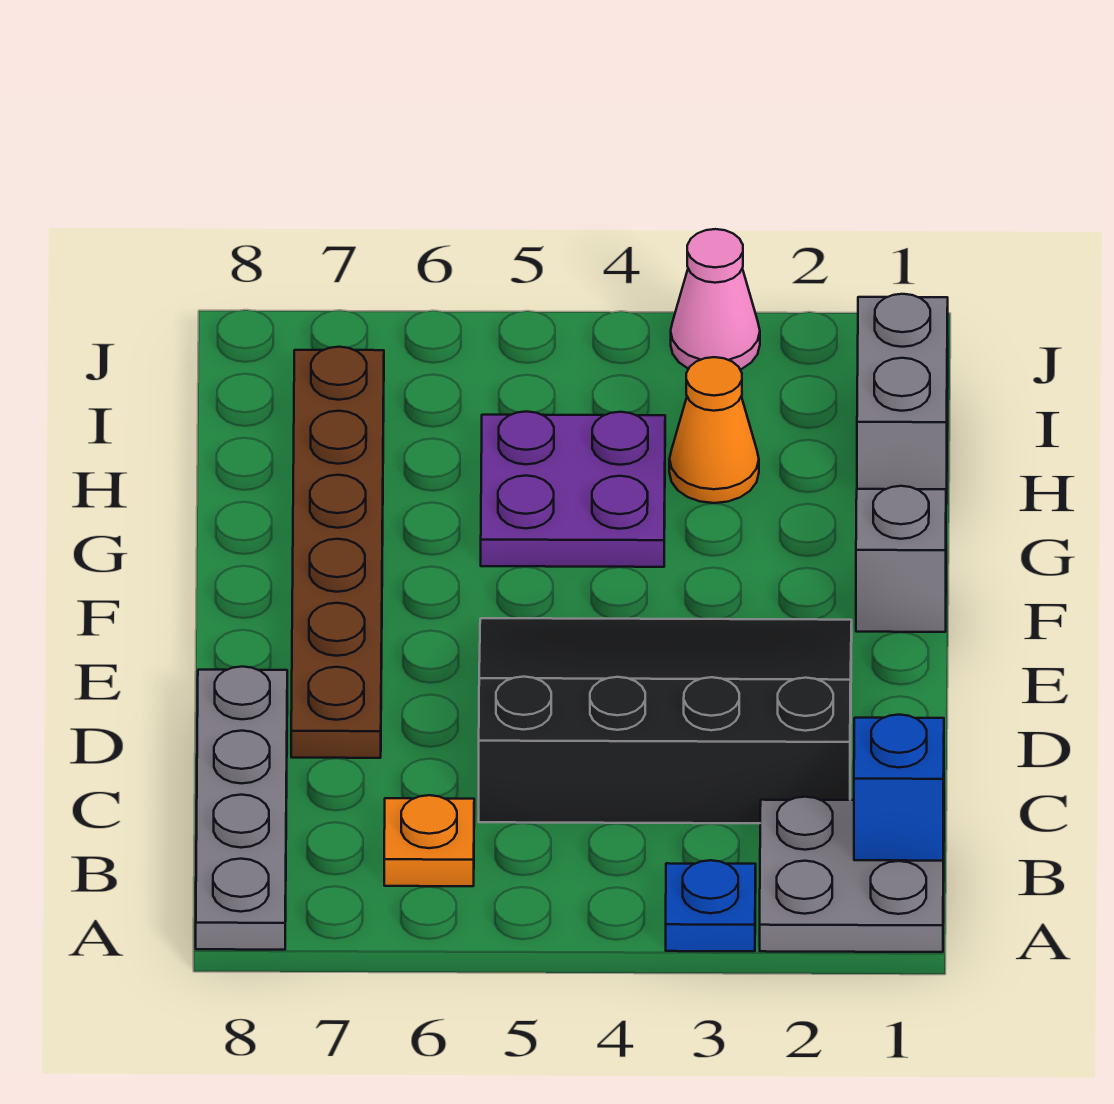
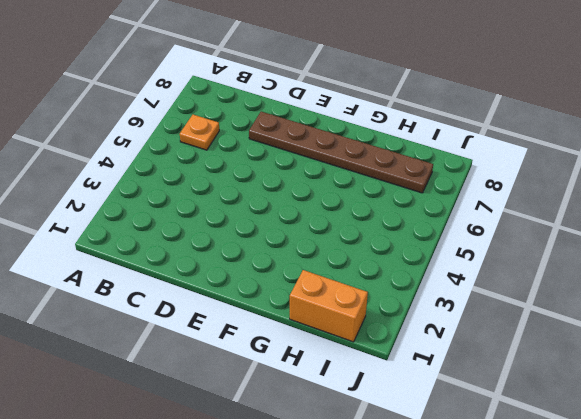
orange 1x2 brick [290,270,368,342] -> grey 1x2 brick [857,294,948,504]
none -> grey 2x2 plate [760,797,944,952]
none -> blue 1x1 plate [666,860,756,951]
none -> grey 1x4 plate [196,667,287,950]

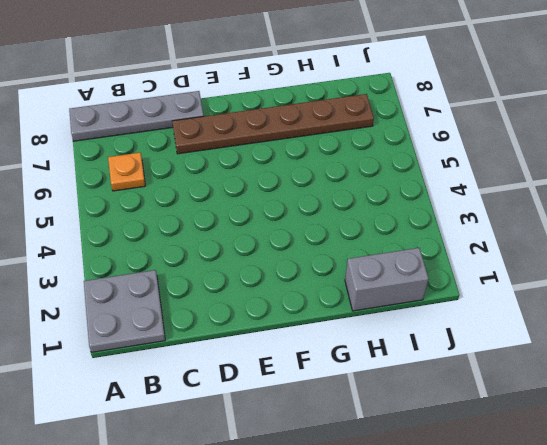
none -> blue 1x1 plate [666,860,756,951]
none -> black 3x4 slope [479,618,852,823]
none -> grey 1x1 brick [856,486,946,632]

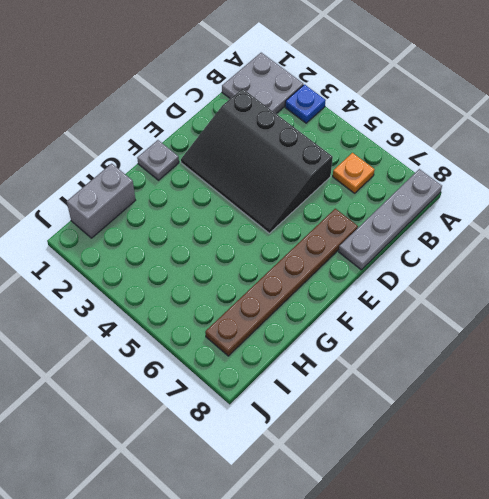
grey 1x1 plate [137,140,179,180] -> grey 1x1 brick [856,486,946,632]
none -> purple 2x2 plate [481,411,665,567]
none -> orange 1x1 cone [669,357,759,503]
none -> pink 1x1 cone [671,229,760,370]

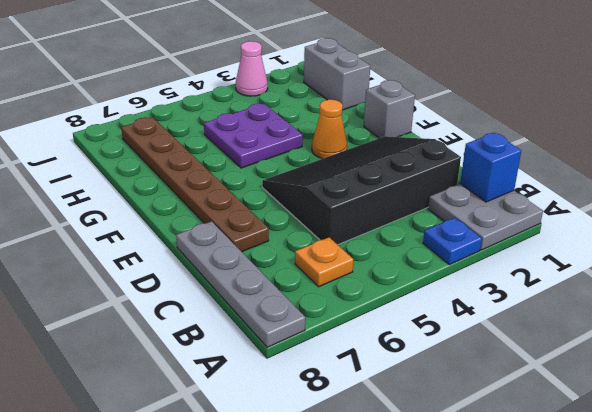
orange 1x1 cone [312,100,347,159] -> orange 1x1 cone moved to [669,357,759,503]

